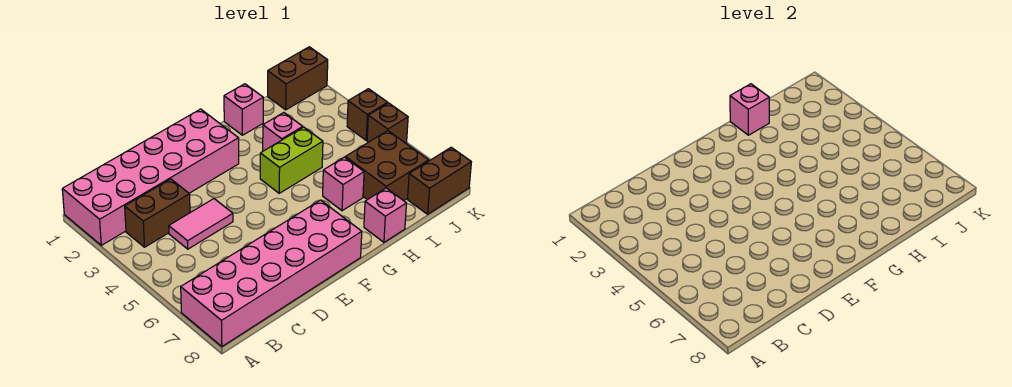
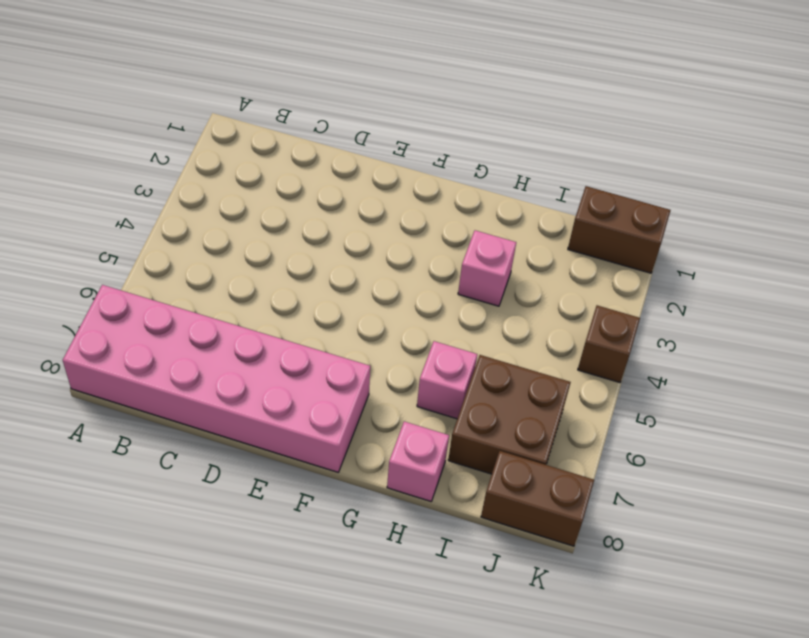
none -> pink 2x6 brick [62,109,239,245]
none -> brown 1x2 brick [125,179,190,247]
none -> pink 1x2 tile [169,199,233,249]

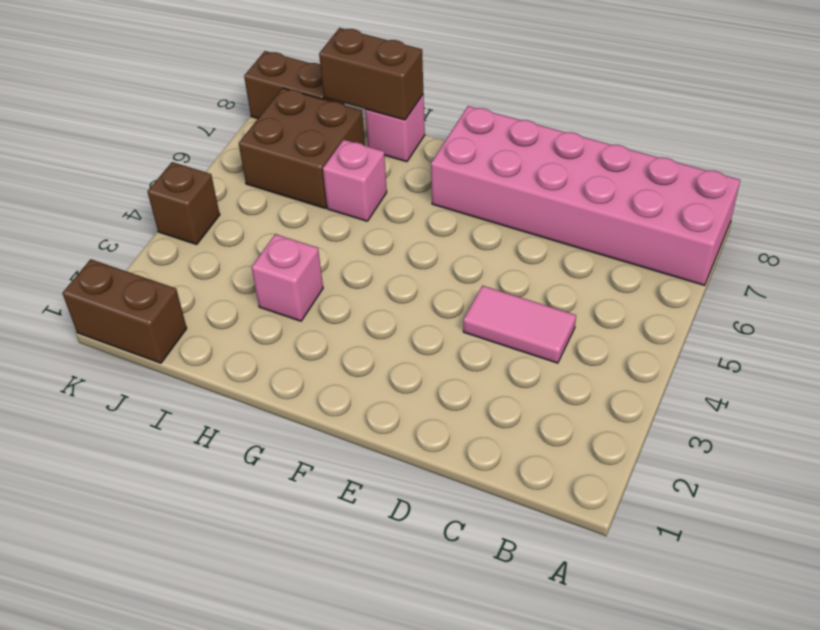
brown 1x2 brick [319,28,423,120] -> brown 1x2 brick moved to [125,179,190,247]
none -> pink 2x6 brick [62,109,239,245]
none -> lime 1x2 brick [260,127,323,193]
none -> pink 1x1 brick [224,84,263,135]

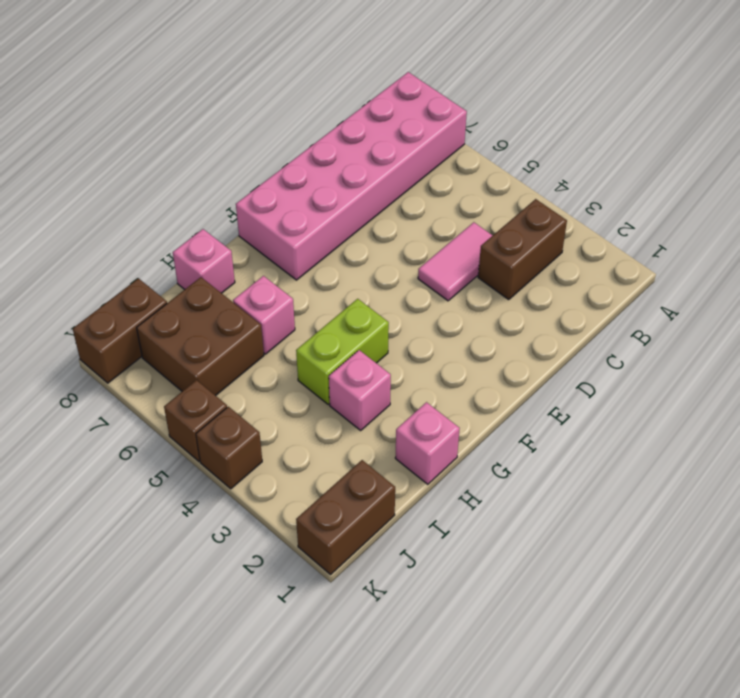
none -> pink 2x6 brick [62,109,239,245]
none -> pink 1x1 brick [730,84,769,135]

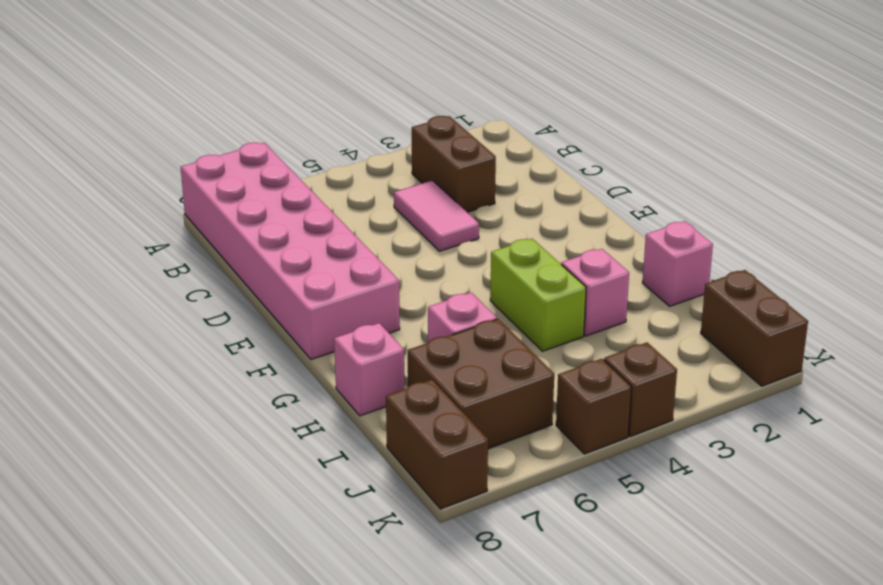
none -> pink 2x6 brick [62,109,239,245]
none -> pink 1x1 brick [730,84,769,135]

